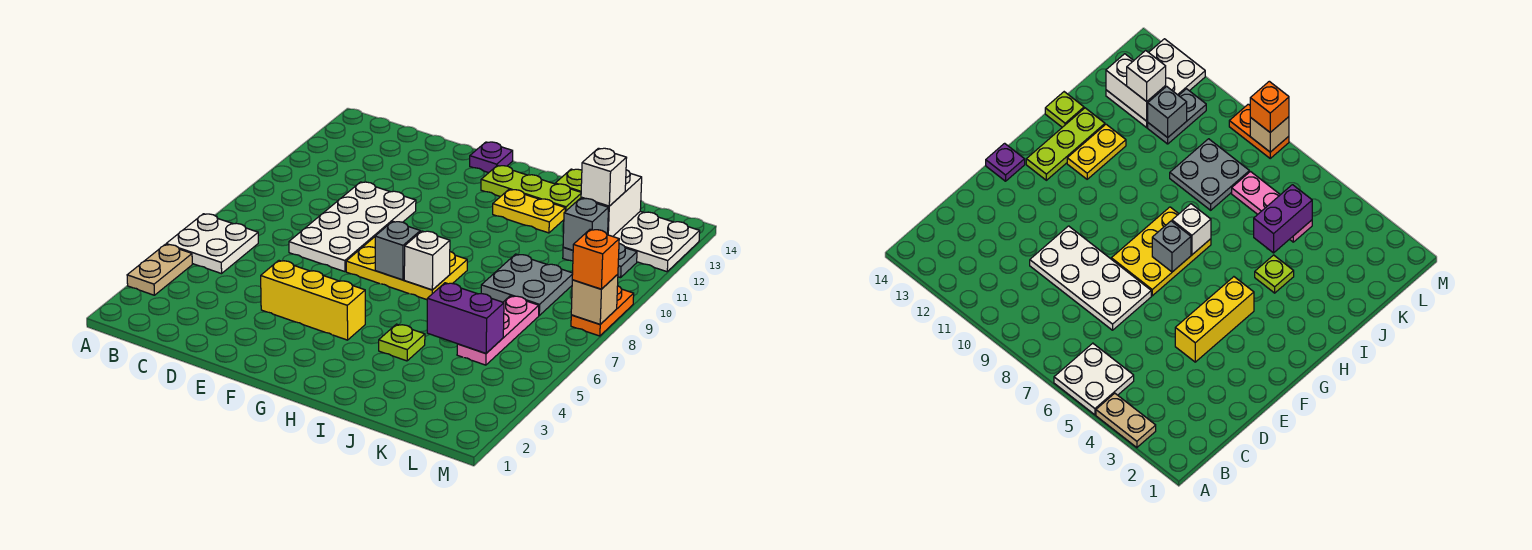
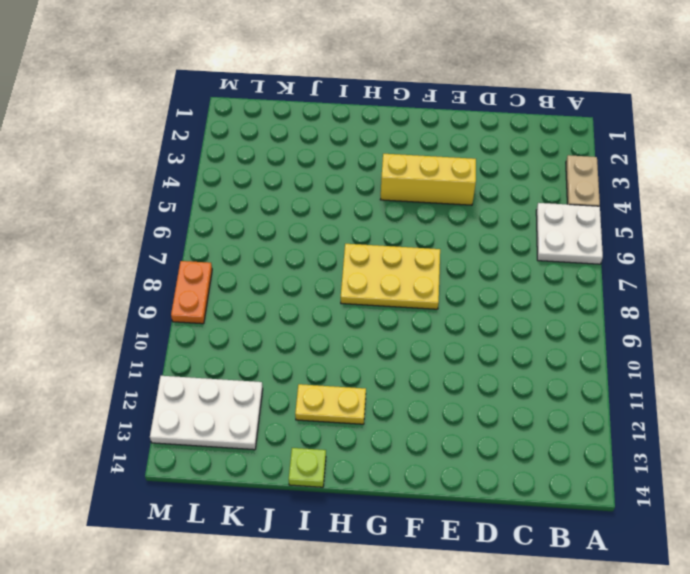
none -> white 2x4 plate [289,182,416,272]
none -> purple 1x1 plate [470,142,513,173]
none -> lime 1x3 plate [481,166,581,211]

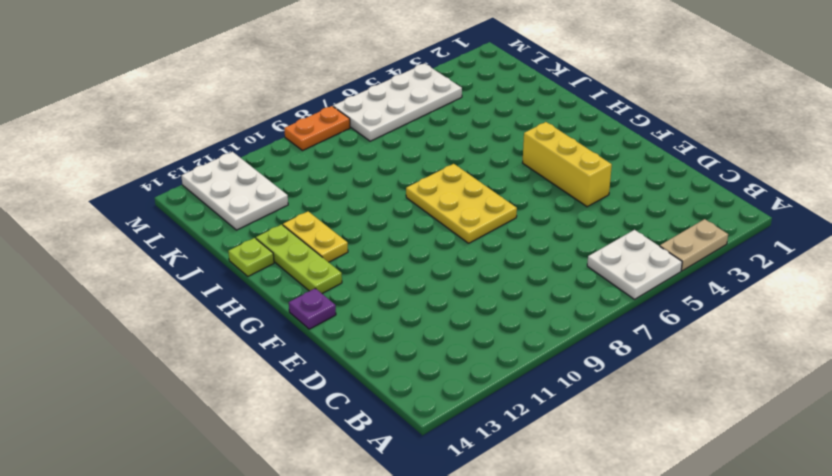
white 2x4 plate [333,63,462,141] -> white 2x4 plate moved to [289,182,416,272]
none -> lime 1x1 plate [379,324,425,361]
none -> grey 2x2 plate [481,254,573,315]
none -> pink 1x3 plate [457,296,539,365]

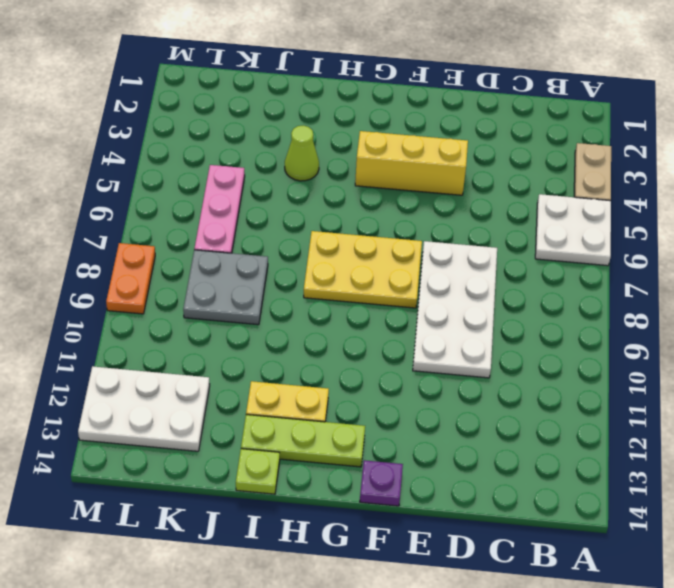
lime 1x1 cone [285,125,319,181] -> lime 1x1 plate [379,324,425,361]
none -> grey 1x2 plate [563,244,637,278]
none -> grey 1x1 brick [375,221,420,280]
none -> white 1x1 brick [404,231,450,290]

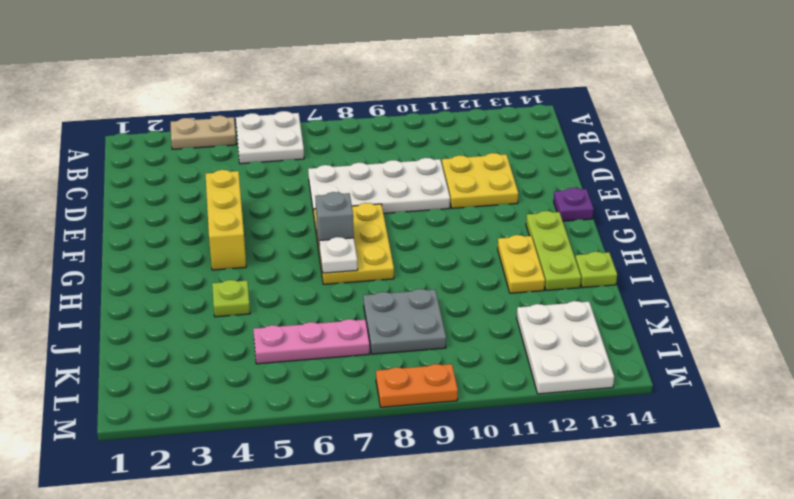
yellow 2x2 plate [442,153,518,208] -> none
white 1x1 plate [319,237,358,273] -> white 1x1 brick [404,231,450,290]
none -> grey 1x2 plate [563,244,637,278]
none -> purple 1x2 brick [427,283,504,353]
none -> grey 1x1 brick [563,198,608,250]

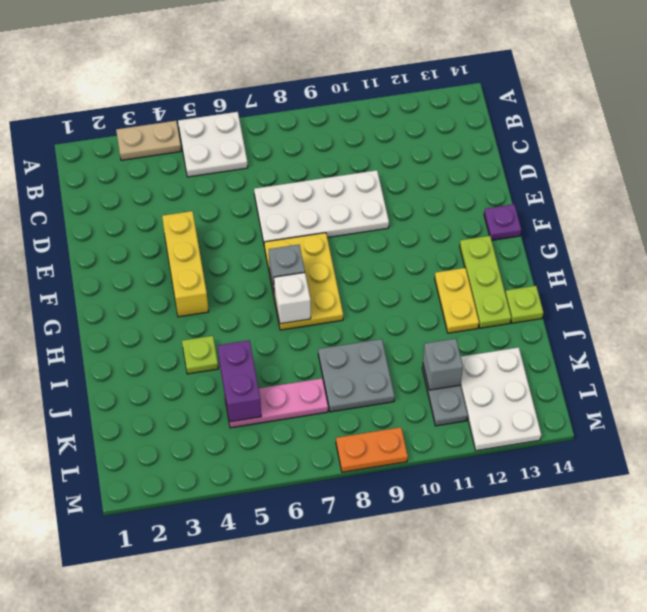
none -> white 1x2 brick [581,170,642,236]
none -> tan 1x1 brick [571,274,618,324]
none -> white 1x1 brick [581,148,626,206]

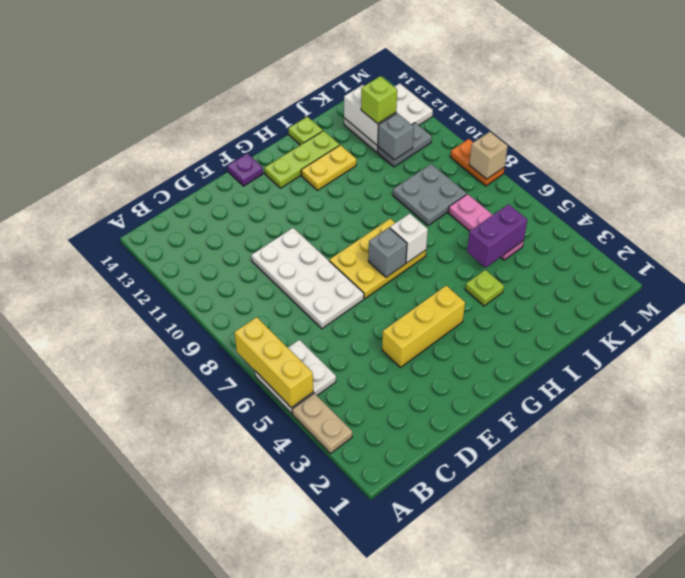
yellow 1x3 brick [235,317,313,408] -> none
lime 1x1 brick [361,76,397,124] -> white 1x1 brick [581,148,626,206]
none -> orange 1x1 brick [572,229,619,289]

